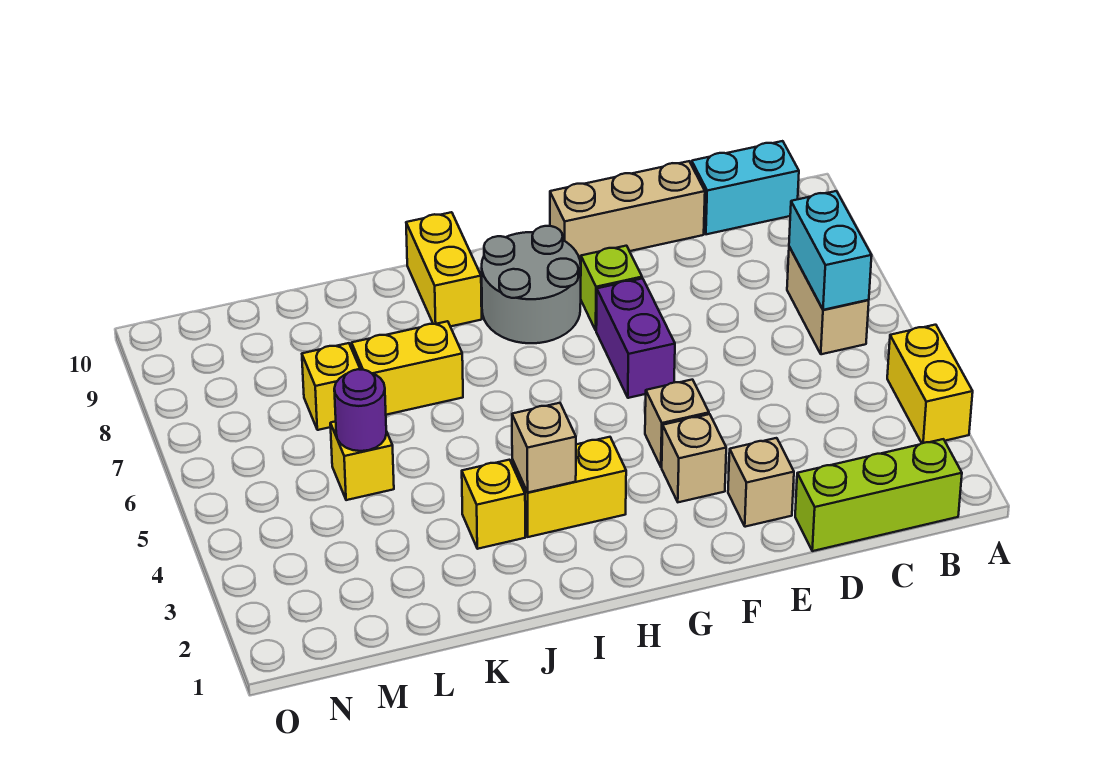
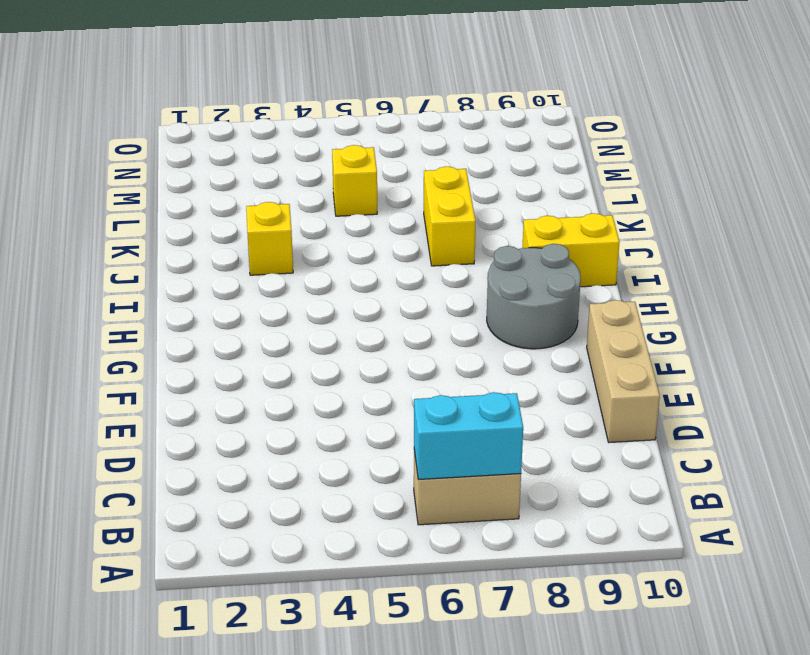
none -> yellow 1x2 brick [887,325,973,443]
none -> lime 1x3 brick [795,439,962,551]
none -> cyan 1x2 brick [692,141,799,234]

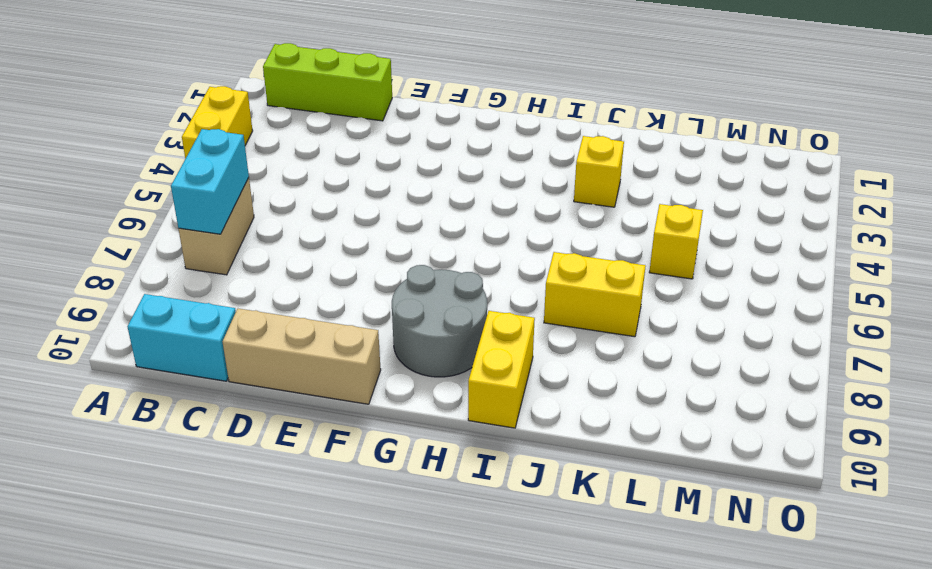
none -> tan 1x1 brick [728,438,794,527]
none -> tan 1x1 brick [662,414,726,502]
none -> tan 1x1 brick [645,380,709,467]

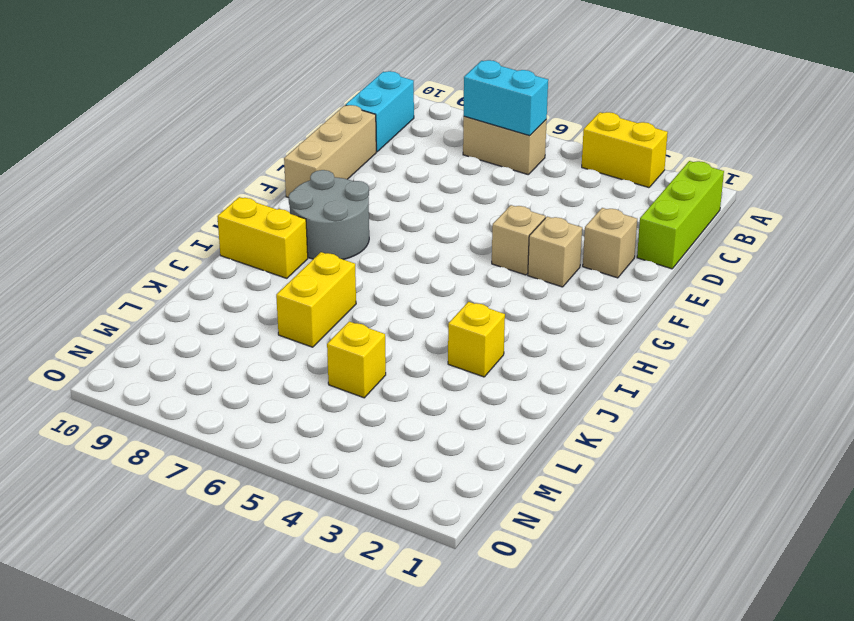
none -> purple 1x2 brick [596,278,675,398]
none -> lime 1x1 brick [581,246,642,330]
none -> yellow 1x2 brick [512,437,626,537]

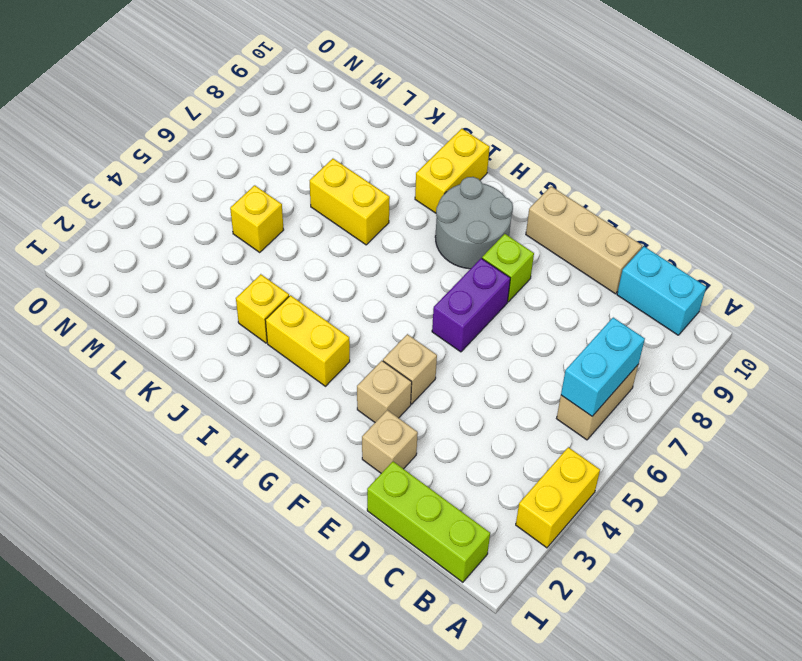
none -> yellow 1x1 brick [302,343,360,430]
none -> tan 1x1 brick [512,403,576,492]
none -> purple 1x1 round brick [334,369,386,451]

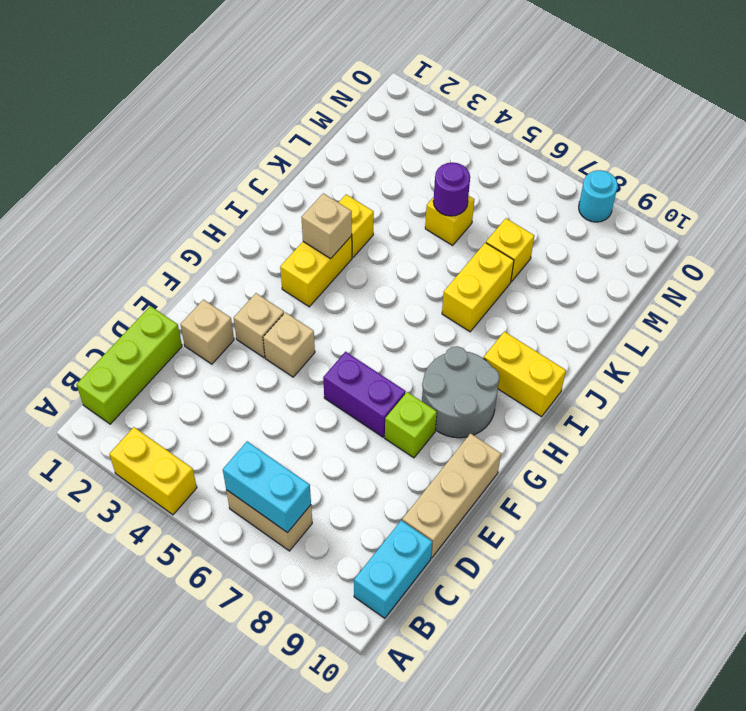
cyan 1x1 round brick [579,170,618,222] -> none

